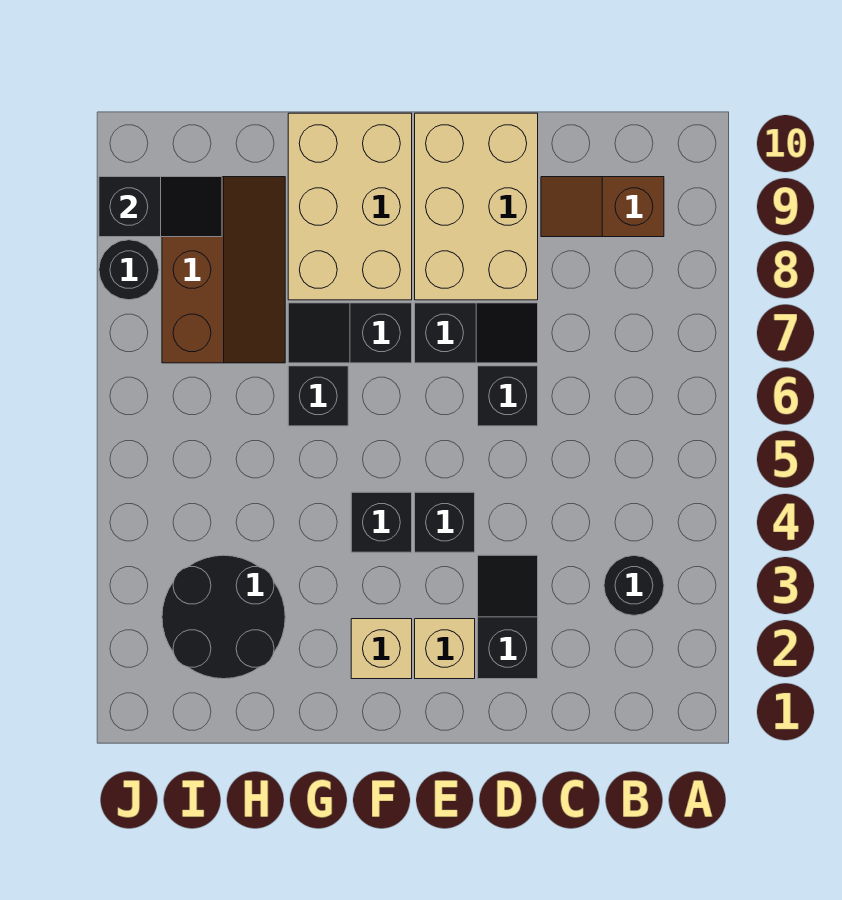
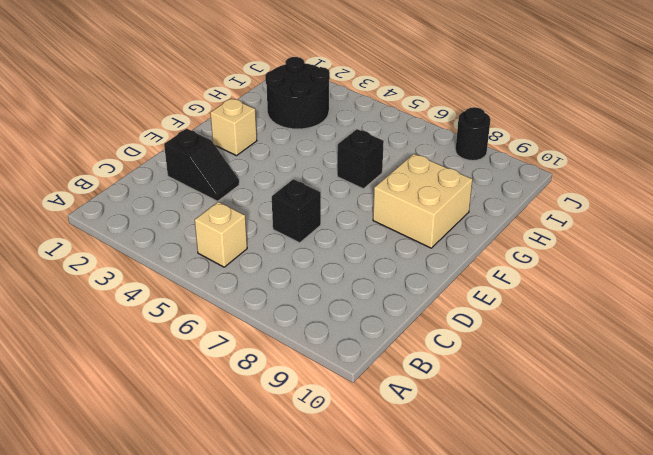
tan 1x1 brick [195,202,247,267] -> tan 1x1 brick moved to [415,619,475,679]
tan 2x2 brick [373,154,472,248] -> tan 2x3 brick [288,113,412,300]
none -> black 1x1 round brick [604,555,664,615]
none -> brown 1x2 slope [541,177,664,237]
none -> black 1x2 slope [415,303,538,363]

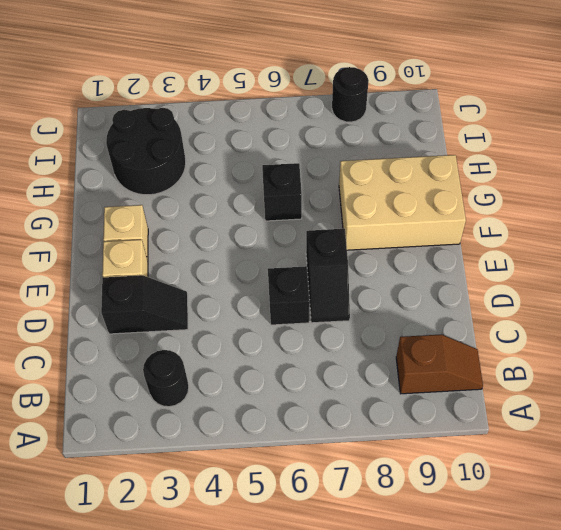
brown 1x2 slope [396,334,483,394] -> brown 1x2 slope turned to [541,177,664,237]
none -> tan 2x3 brick [415,113,538,300]
none -> black 1x1 brick [415,492,475,552]
none -> black 1x1 brick [351,492,412,552]

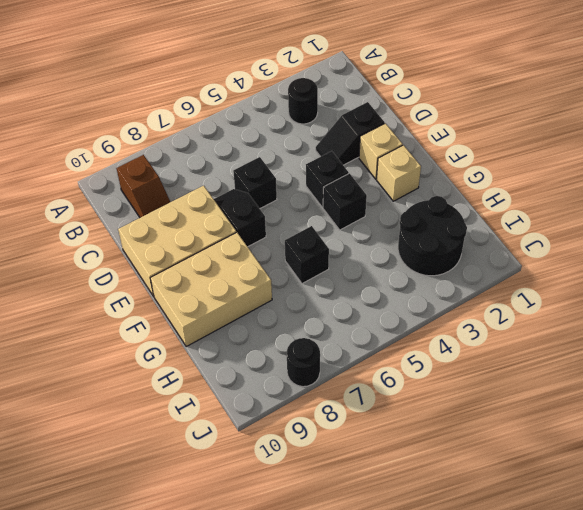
none -> black 1x2 slope [288,303,412,363]
none -> brown 2x3 slope [162,177,285,363]
none -> black 1x2 slope [99,177,222,237]

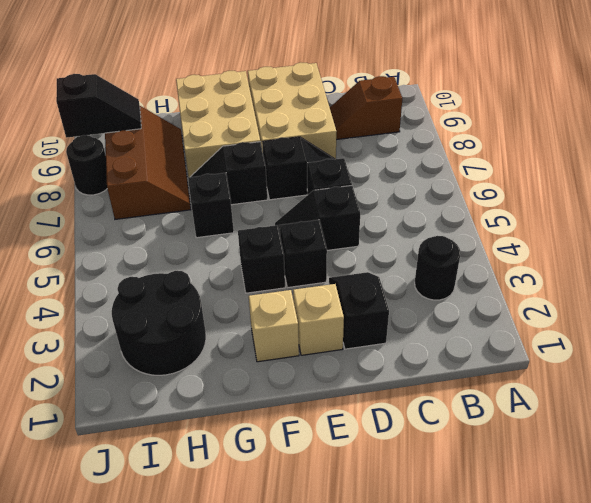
black 1x2 slope [275,186,360,250] -> none

